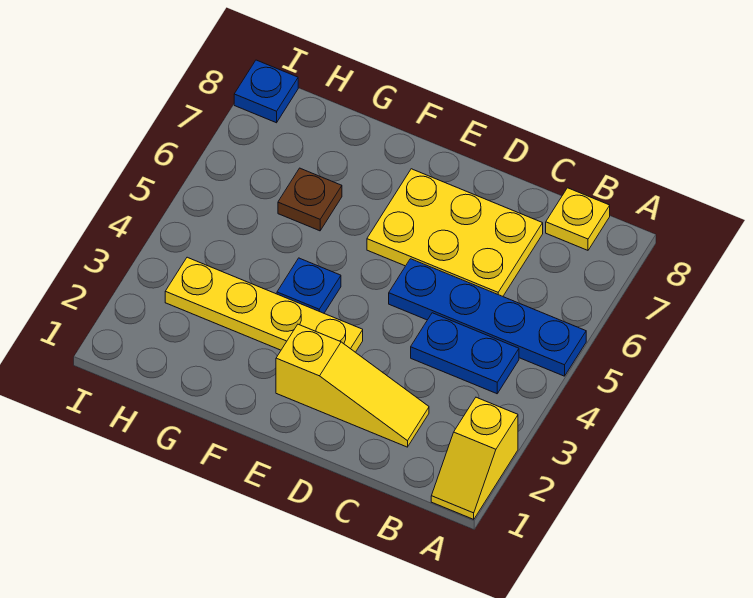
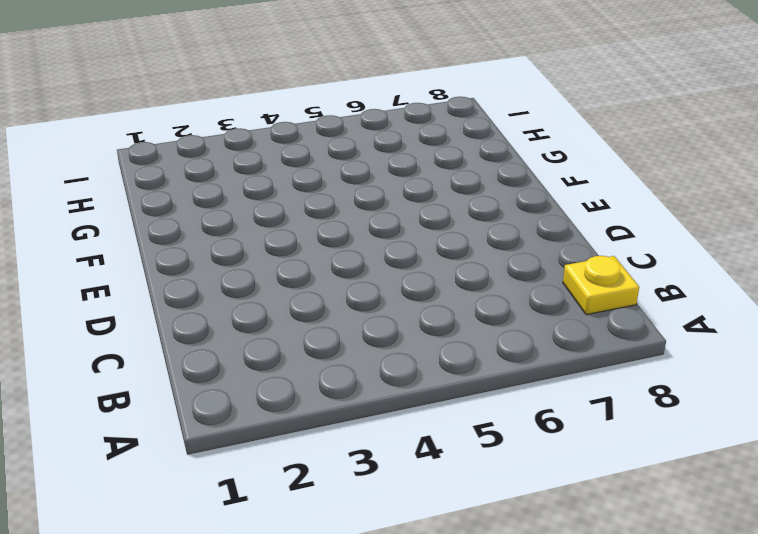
none -> yellow 1x2 slope [431,397,518,519]
none -> blue 1x4 plate [389,259,586,376]

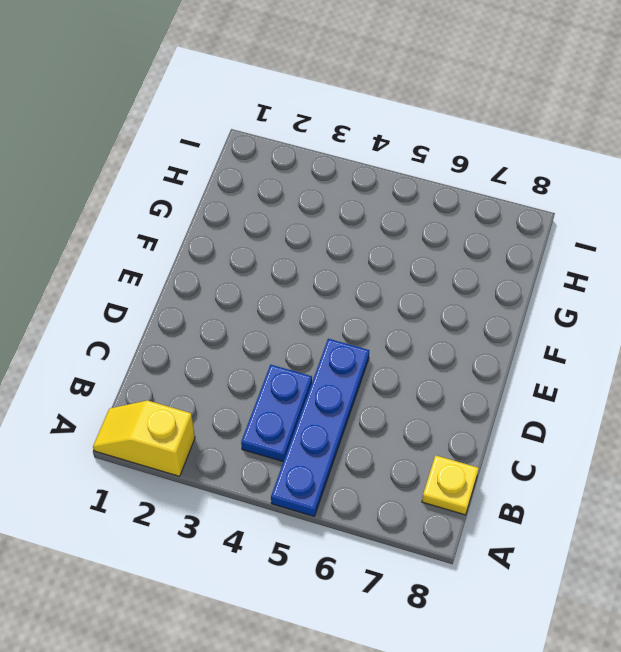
none -> yellow 1x3 slope [276,324,429,447]
none -> yellow 2x3 plate [367,169,543,296]

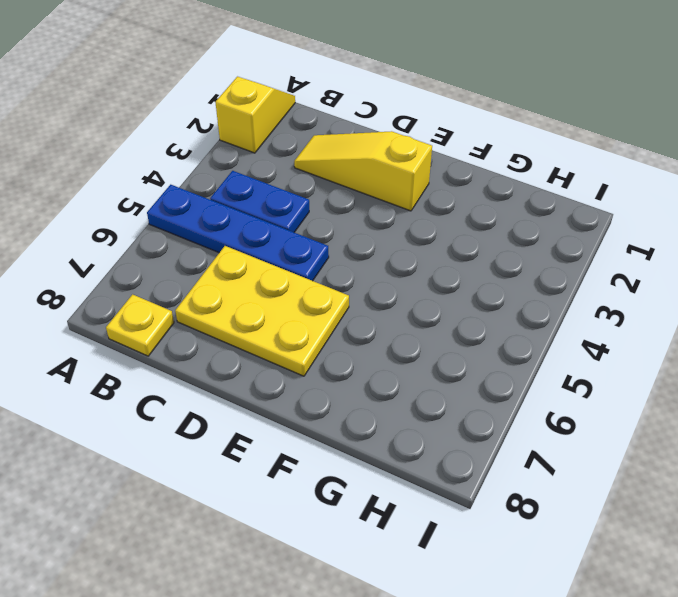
none -> yellow 1x4 plate [165,257,363,352]
none -> blue 1x1 plate [277,258,341,313]

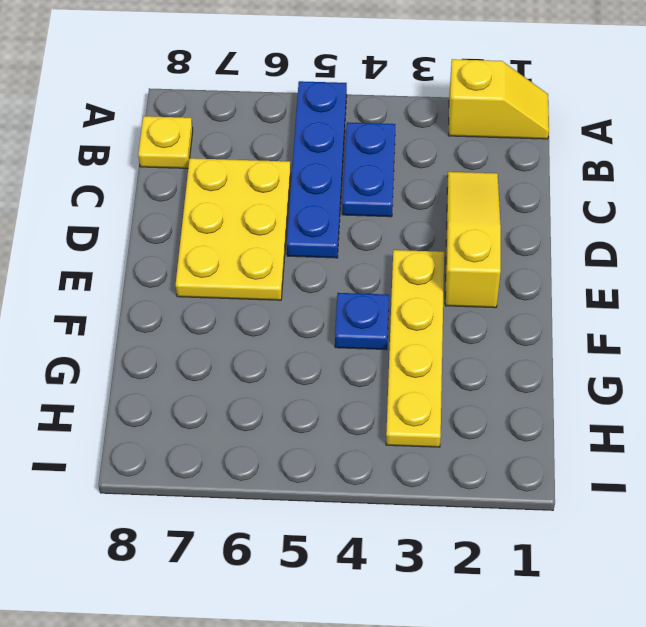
none -> brown 1x1 plate [278,168,342,231]
none -> blue 1x1 plate [234,60,298,123]

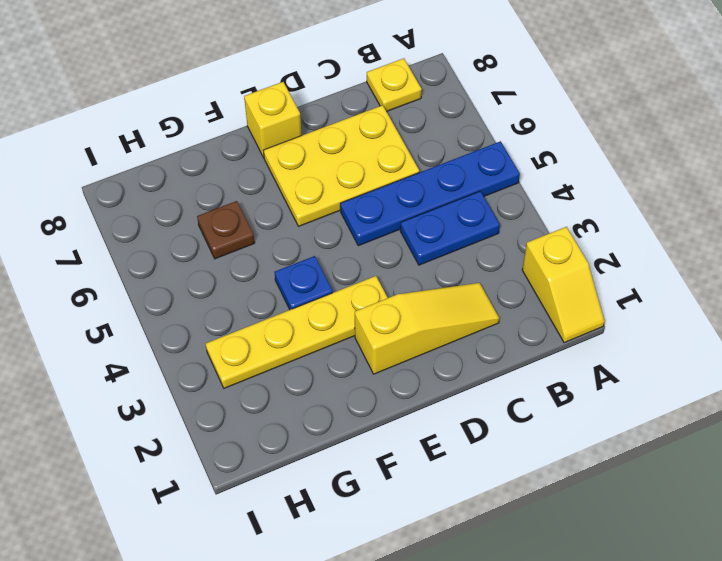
yellow 1x1 brick [244,82,302,158] -> none
none -> blue 1x1 plate [234,60,298,123]

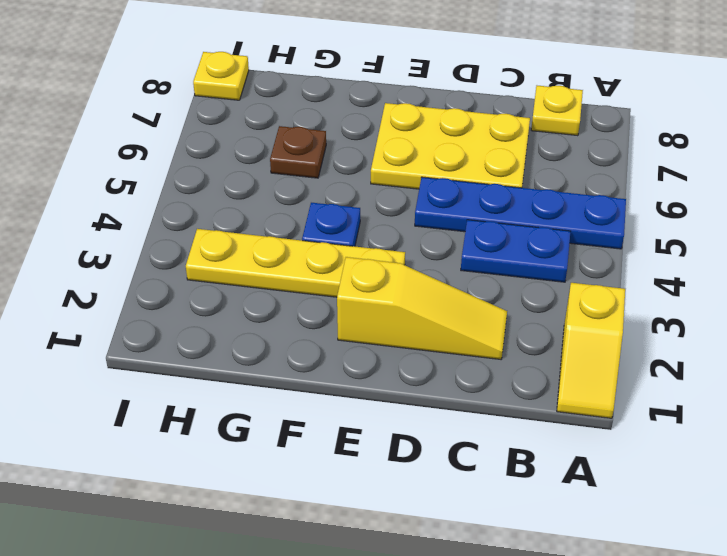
yellow 1x1 plate [193,52,249,100] -> blue 1x1 plate [234,60,298,123]

